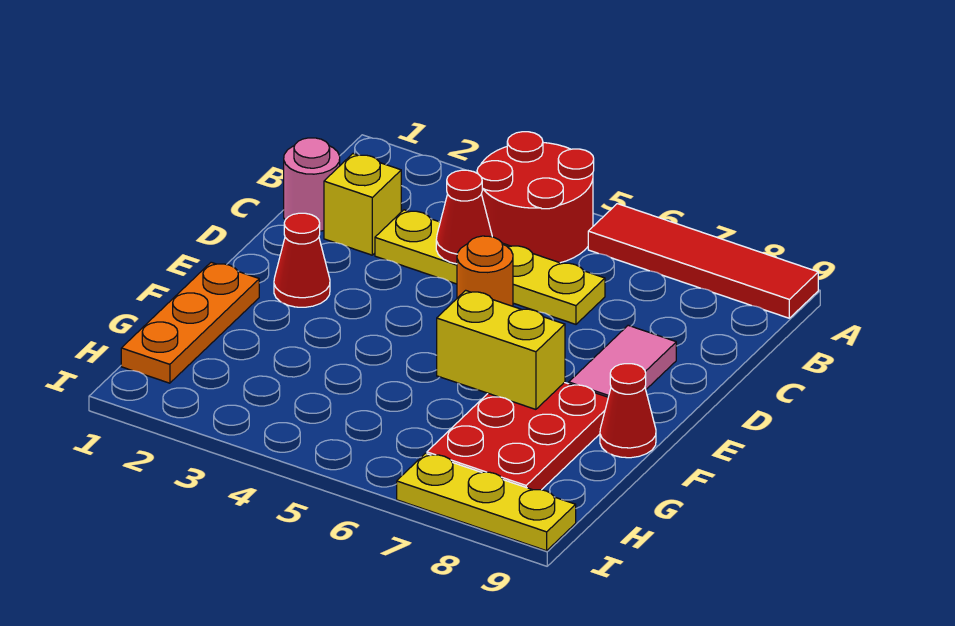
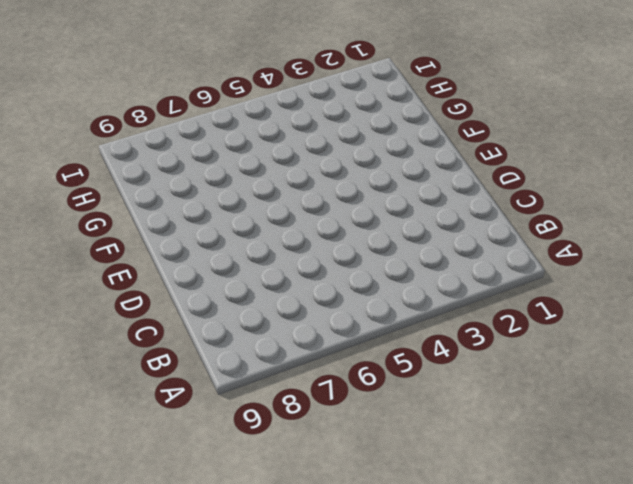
none -> red 2x2 round brick [477,132,594,263]
none -> red 1x4 tile [588,204,818,318]
none -> pink 1x1 round brick [284,138,340,231]

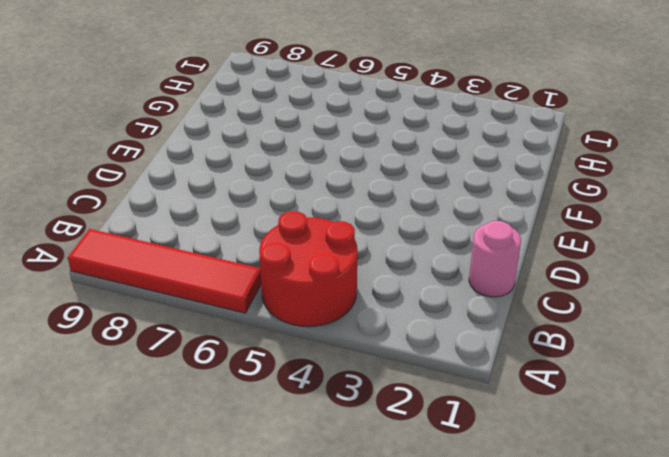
none -> yellow 1x1 brick [324,154,401,255]
none -> yellow 1x4 plate [375,210,605,324]
none -> orange 1x1 round brick [457,236,513,306]

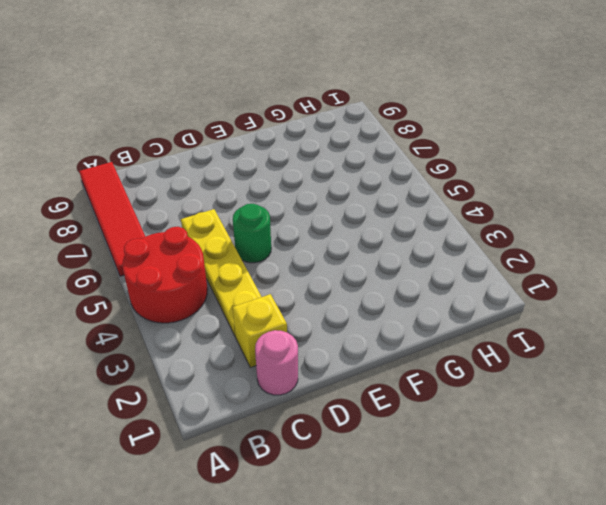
green 1x1 round brick [233,204,271,263] -> orange 1x1 round brick [457,236,513,306]
none -> pink 1x2 tile [569,325,676,397]
none -> red 1x1 cone [274,213,330,307]
none -> orange 1x3 plate [121,262,259,383]

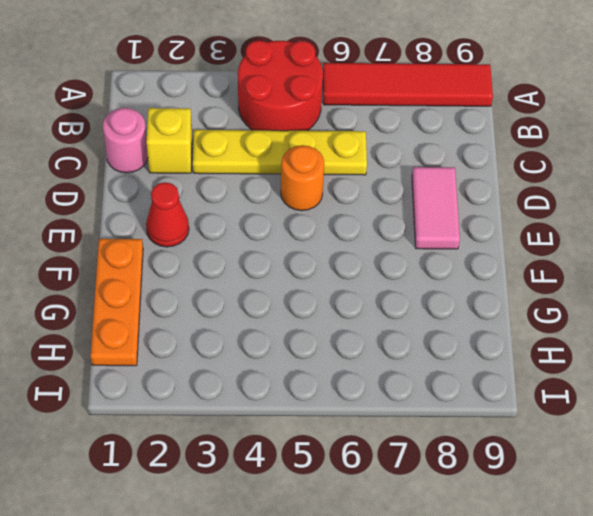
none -> red 2x3 plate [427,382,608,490]
none -> red 1x1 cone [600,364,656,458]
none -> yellow 1x3 plate [397,453,576,551]

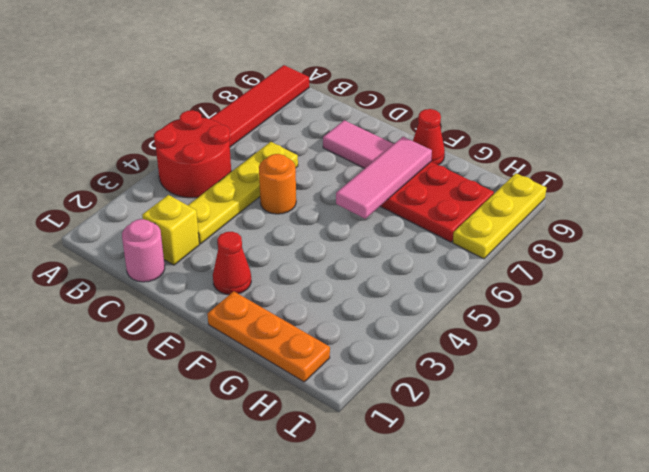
pink 1x3 tile [336,137,432,219] -> yellow 1x2 brick [437,290,565,409]
none -> red 1x1 cone [436,170,492,264]

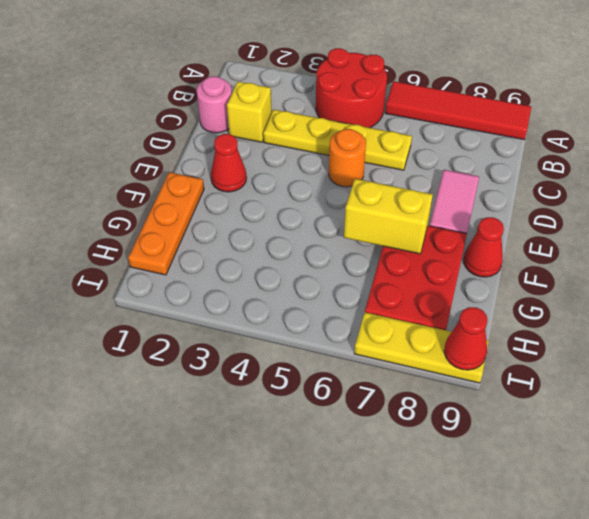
red 1x1 cone [444,307,487,370] -> red 1x1 cone moved to [436,170,492,264]

